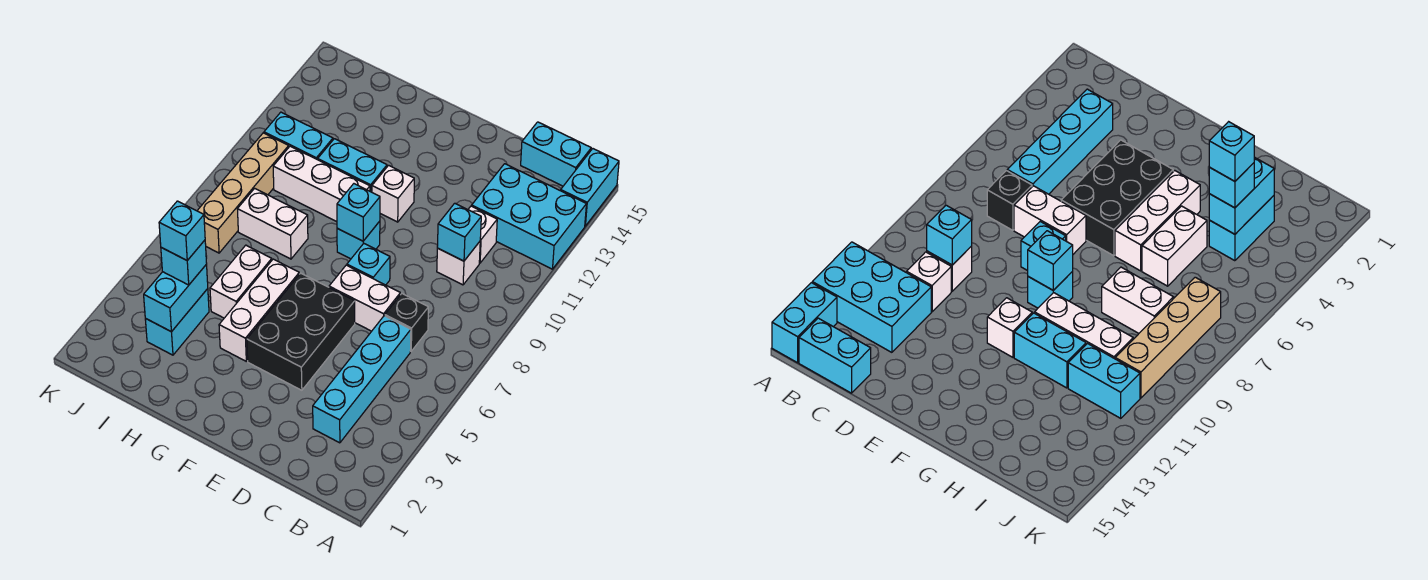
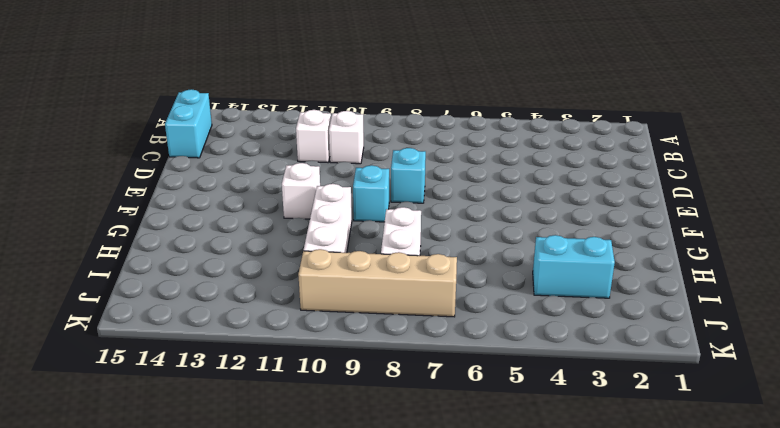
none -> cyan 2x3 brick [472,164,586,269]
none -> cyan 1x2 brick [561,149,619,226]
none -> cyan 1x4 brick [313,316,411,443]

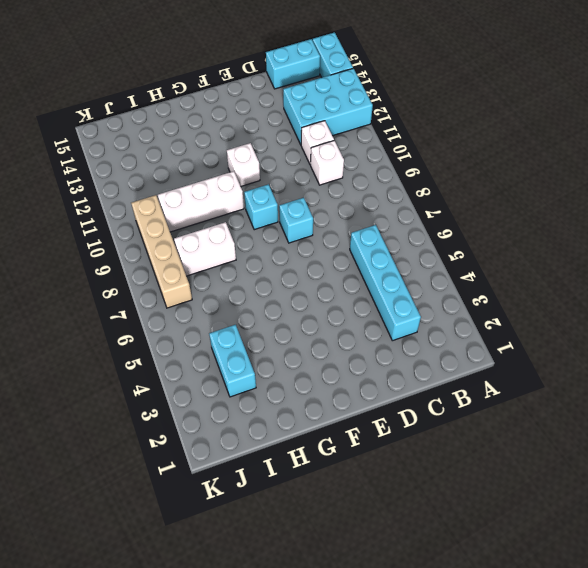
none -> black 1x1 brick [385,294,428,351]
none -> white 1x2 brick [329,265,400,331]
none -> black 2x3 brick [247,273,355,390]

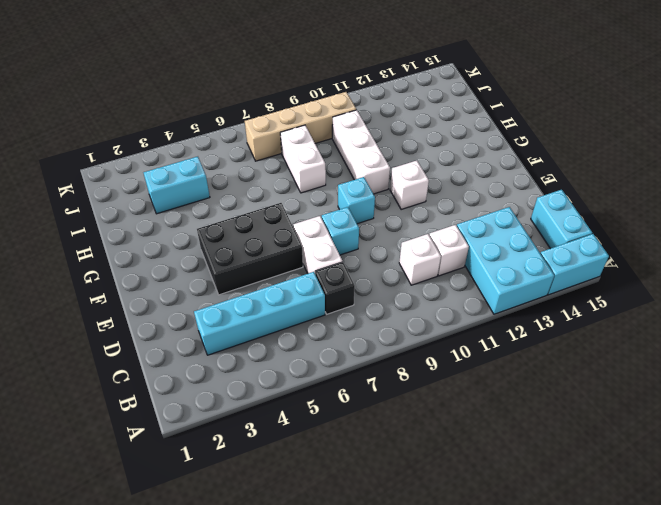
none -> white 1x3 brick [219,259,299,361]
none -> cyan 1x2 brick [318,139,387,192]
none -> white 1x2 brick [210,245,272,318]

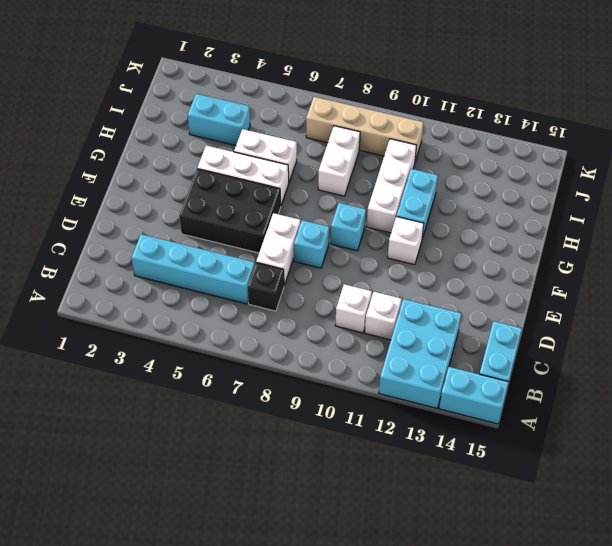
none -> cyan 1x2 brick [264,112,333,160]
none -> cyan 1x1 brick [437,203,481,261]
none -> cyan 1x1 brick [337,184,380,241]

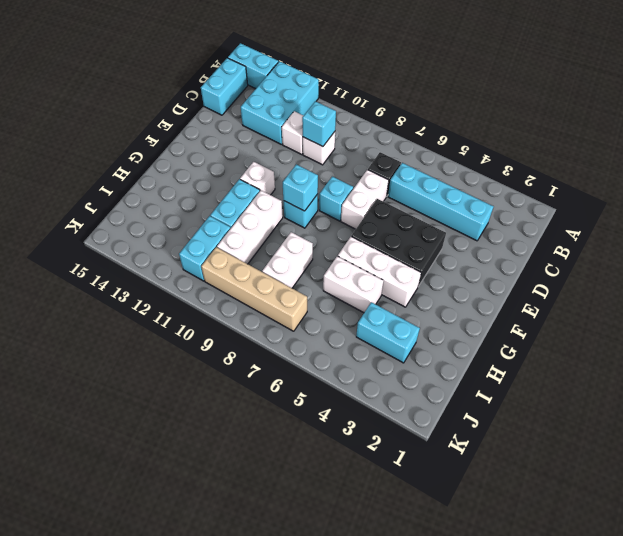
none -> cyan 1x2 brick [144,264,208,332]
none -> cyan 1x1 brick [161,240,207,285]
none -> cyan 1x1 brick [159,201,205,260]

